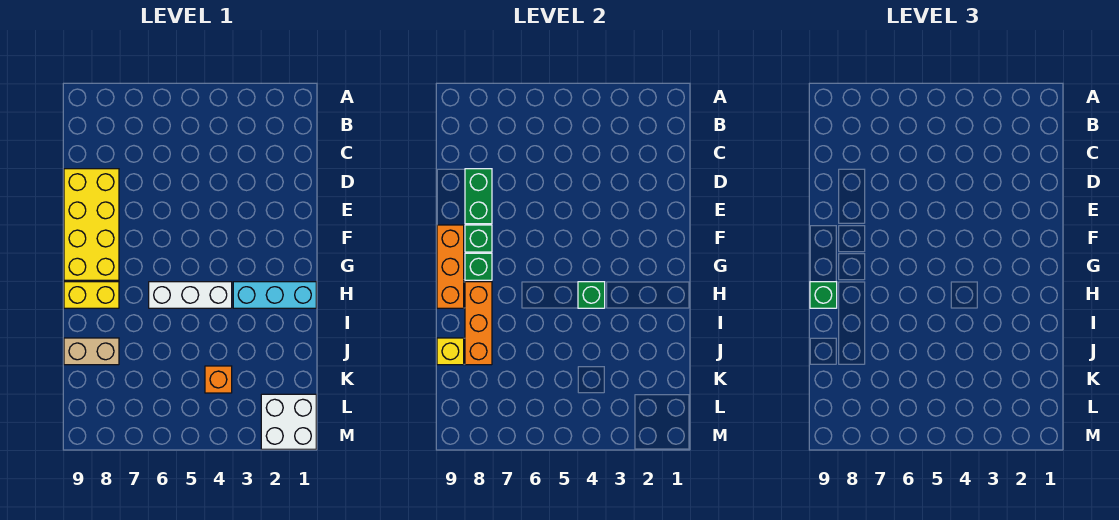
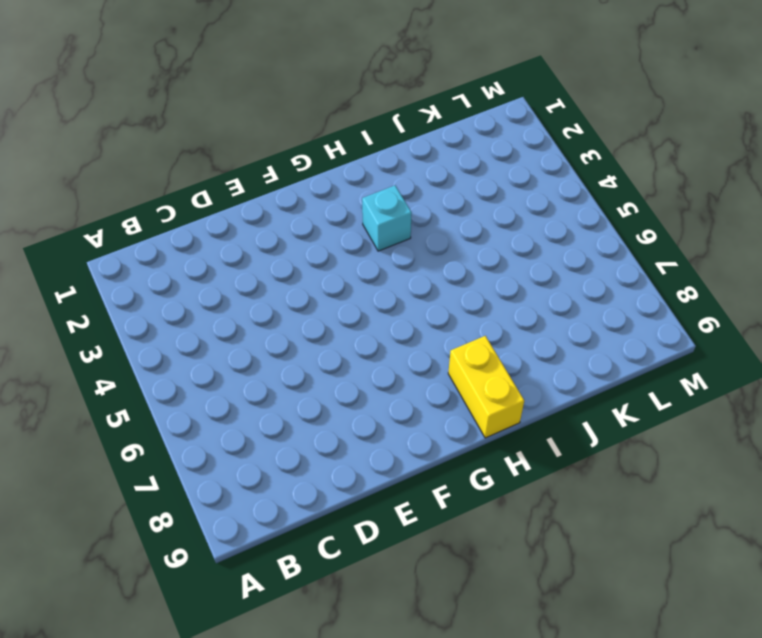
cyan 1x1 brick [362,186,412,251] -> cyan 1x3 brick [233,282,316,308]
none -> yellow 2x4 brick [64,169,119,280]
none -> white 1x3 brick [149,282,232,308]
none -> tan 1x2 brick [64,338,119,365]

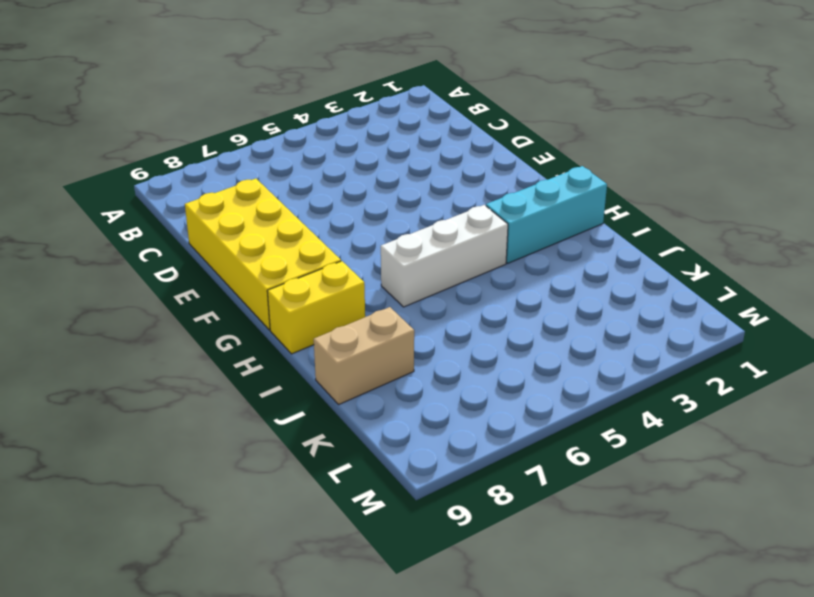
none -> orange 1x1 brick [205,366,232,393]
none -> white 2x2 brick [261,394,316,449]
none -> green 1x2 brick [465,169,492,224]

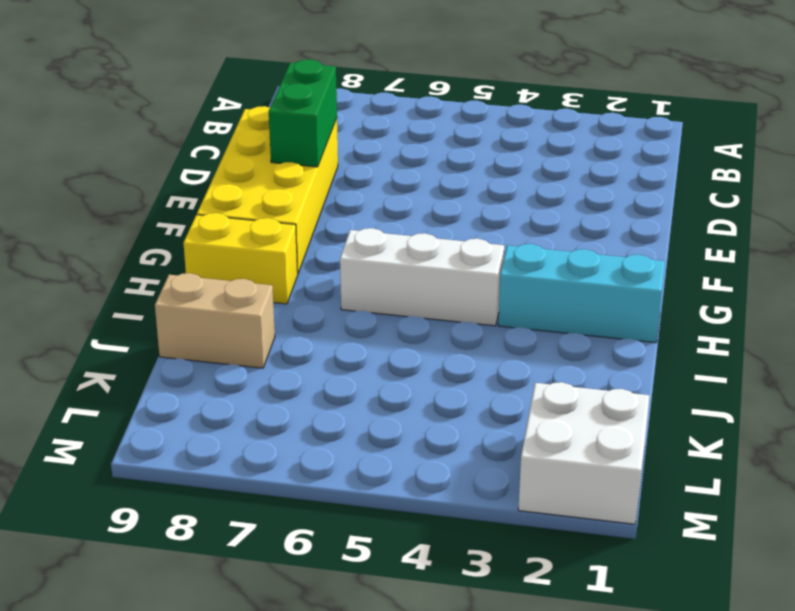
none -> orange 1x1 brick [205,366,232,393]
none -> green 1x1 brick [465,225,492,252]
none -> orange 1x3 brick [437,225,464,308]

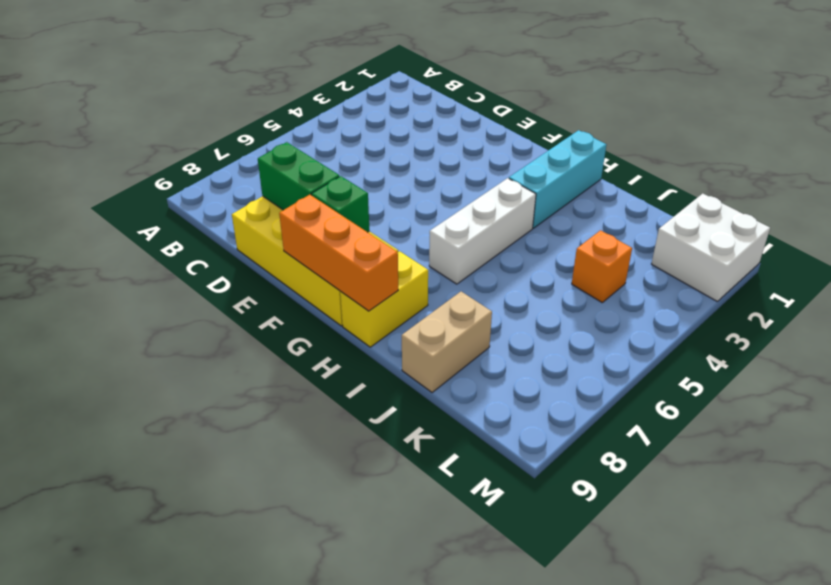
none -> green 1x1 brick [465,253,492,280]
none -> green 1x1 brick [578,282,605,308]
none -> orange 1x3 brick [465,282,492,365]

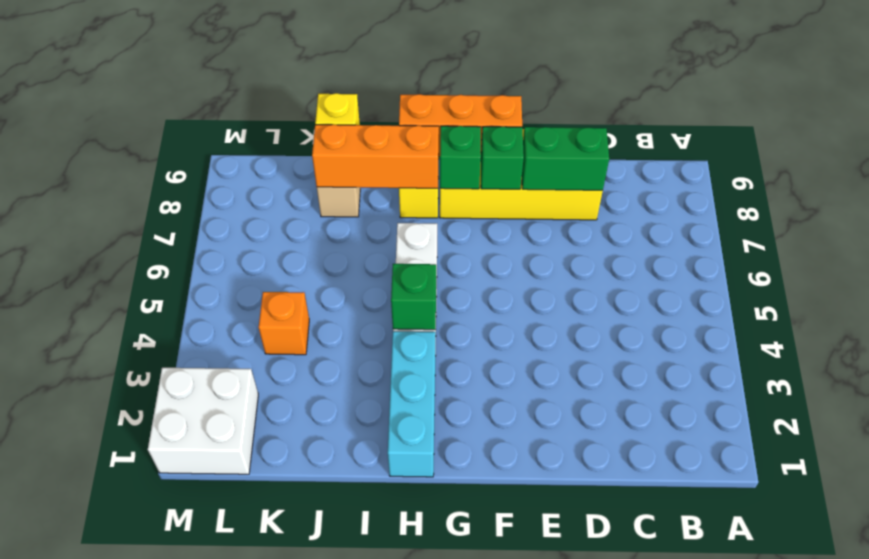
none -> green 1x1 brick [810,282,837,308]

